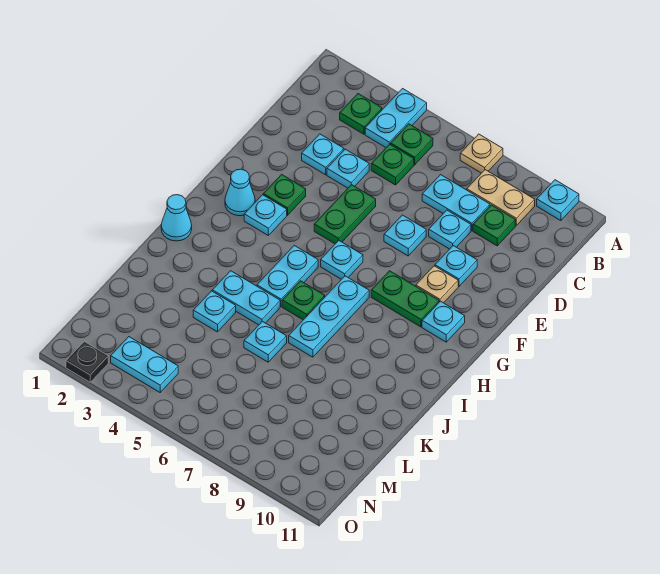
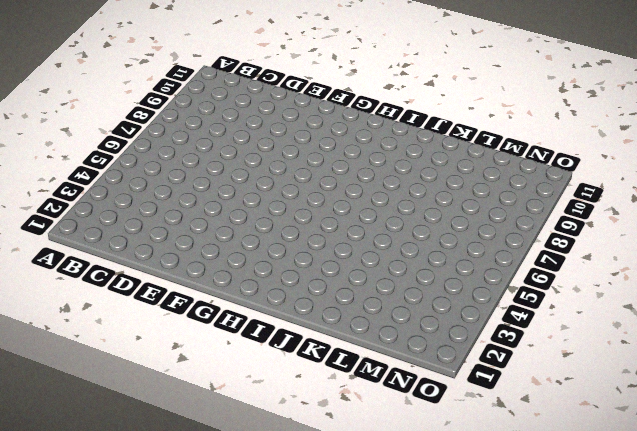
none -> cyan 1x2 plate [365,89,427,147]
none -> tan 1x1 plate [460,134,503,173]
none -> cyan 1x1 plate [537,180,579,221]
none -> green 1x1 plate [340,94,382,134]

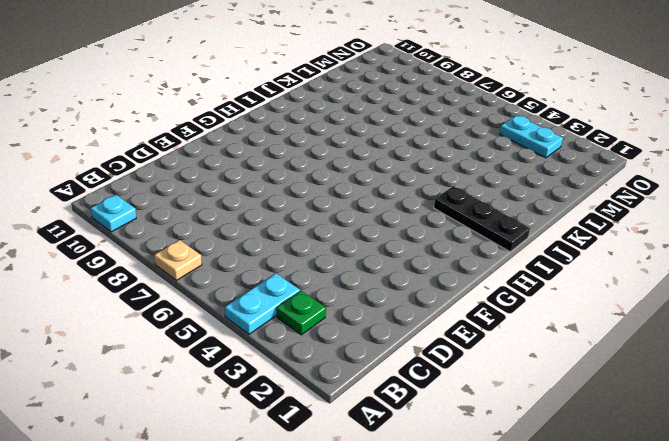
black 1x3 plate [434,186,530,252] -> cyan 1x1 cone [161,195,192,241]
none -> green 1x1 plate [391,124,433,165]
none -> tan 1x2 plate [467,170,535,225]
none -> green 1x1 plate [371,144,414,185]
none -> cyan 1x2 plate [422,175,490,231]

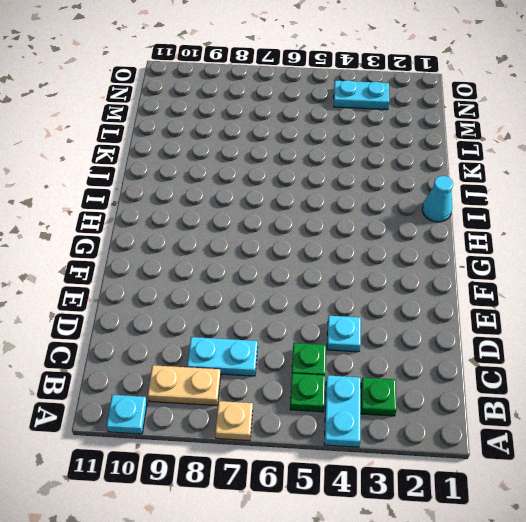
none -> green 1x1 plate [473,205,515,246]
none -> cyan 1x1 plate [302,134,344,175]
none -> cyan 1x1 plate [429,210,471,249]
none -> green 1x2 plate [314,185,376,244]

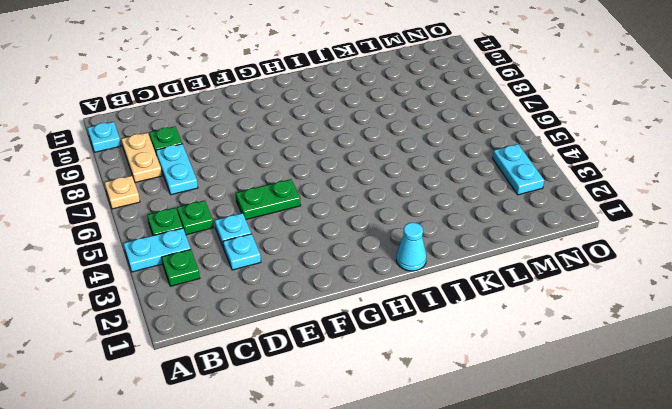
none -> cyan 1x1 plate [429,210,471,249]
none -> cyan 1x1 plate [384,215,426,256]
none -> cyan 1x1 plate [435,246,477,286]
none -> green 1x1 plate [263,174,306,215]

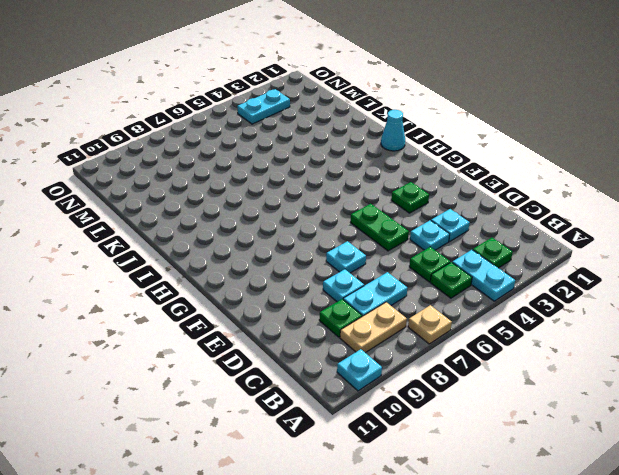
none -> cyan 1x1 plate [435,246,477,286]
none -> tan 1x1 plate [416,266,458,303]
none -> cyan 1x1 cone [225,169,255,216]
none -> cyan 1x1 plate [244,195,287,235]

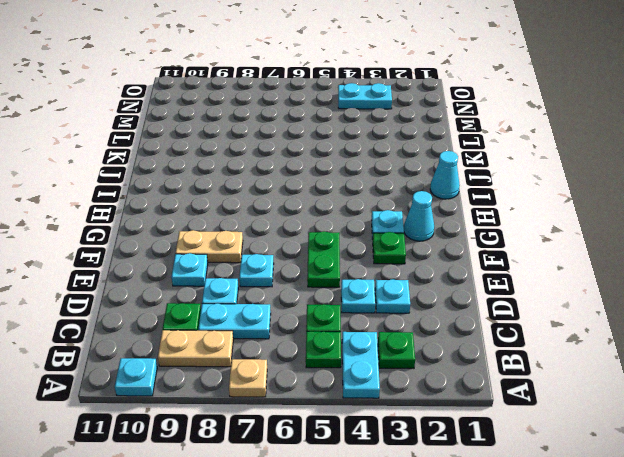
tan 1x2 plate [176,230,243,263] -> tan 1x1 plate [416,266,458,303]
none -> cyan 1x1 plate [321,240,363,279]
none -> green 1x2 plate [371,271,439,327]
none -> cyan 1x1 plate [422,301,465,342]
none -> cyan 1x2 plate [257,245,318,306]

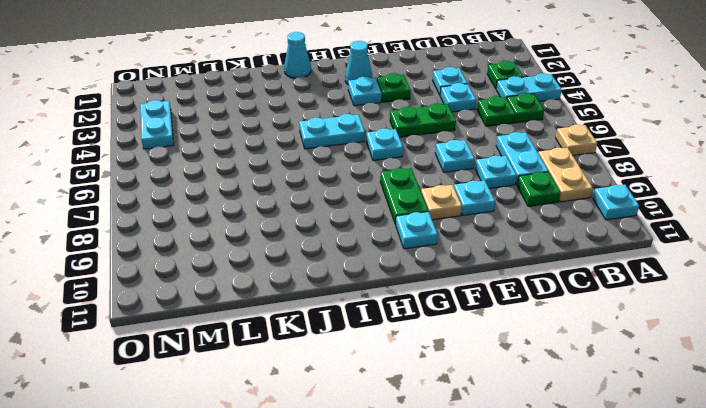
none -> cyan 1x3 plate [289,276,369,357]
none -> green 1x1 plate [282,281,325,320]
none -> cyan 1x2 plate [212,271,280,325]
none -> cyan 1x1 plate [193,291,236,332]

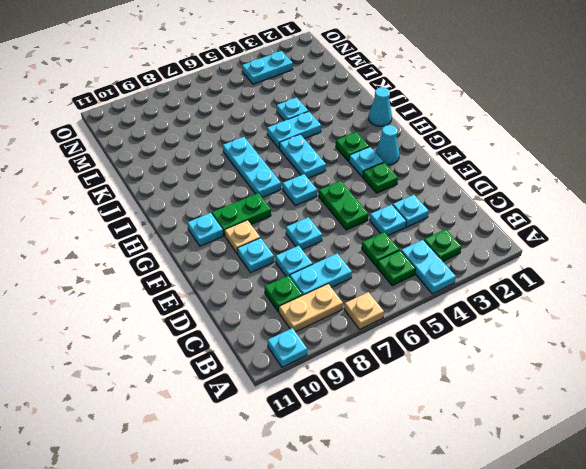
green 1x1 plate [336,132,369,161] -> green 1x1 plate moved to [282,281,325,320]
none -> cyan 1x1 plate [244,321,287,362]
none -> black 1x1 plate [66,342,108,382]

